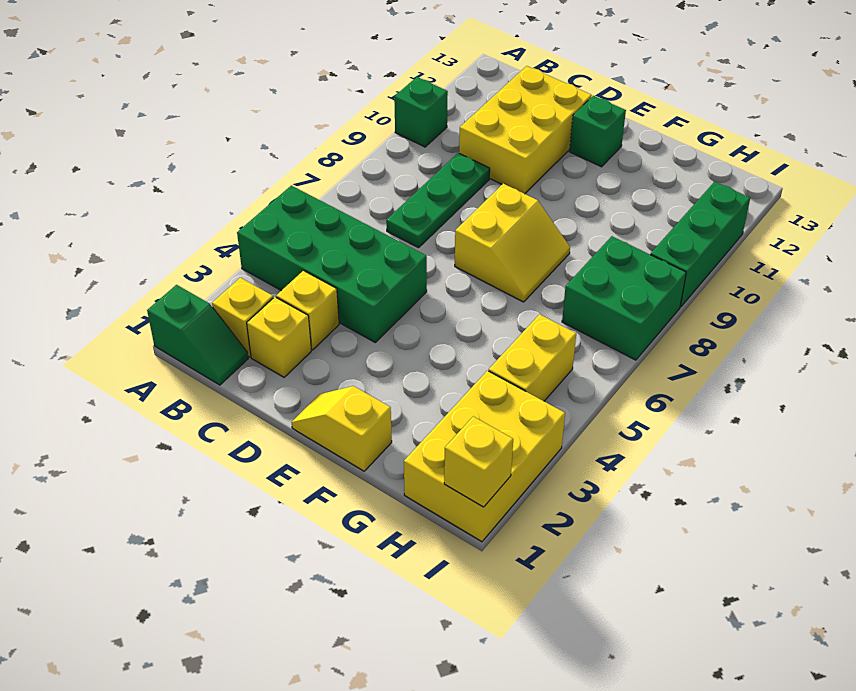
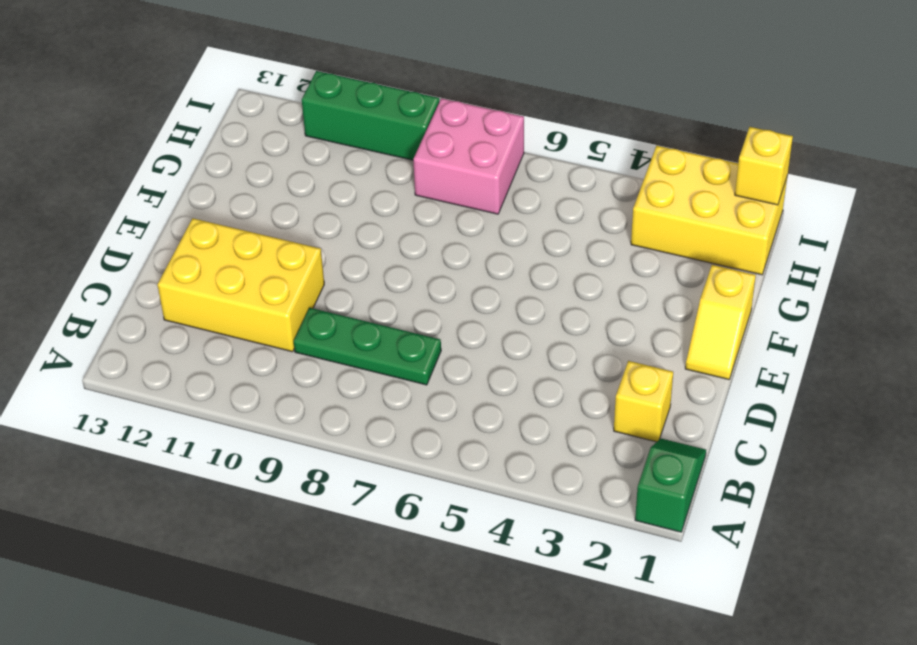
pink 2x2 brick [413,98,524,214] -> green 2x2 brick [562,236,686,360]
none -> green 2x4 brick [237,186,427,342]
none -> green 1x1 brick [394,77,448,147]
none -> yellow 1x1 brick [212,278,273,357]

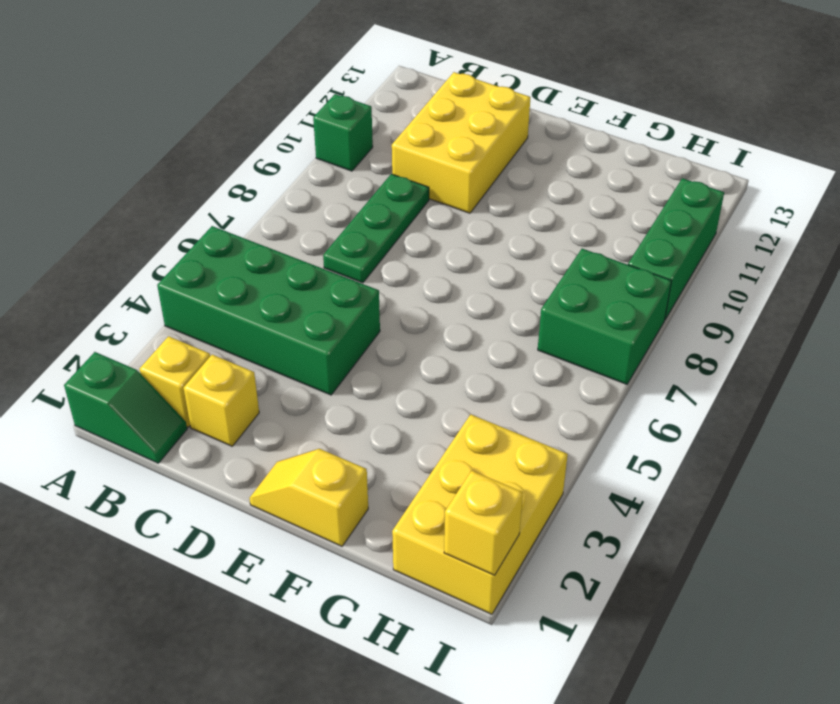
none -> yellow 1x1 brick [276,271,339,350]
none -> yellow 2x2 slope [455,184,570,302]
none -> green 1x1 brick [570,96,626,167]

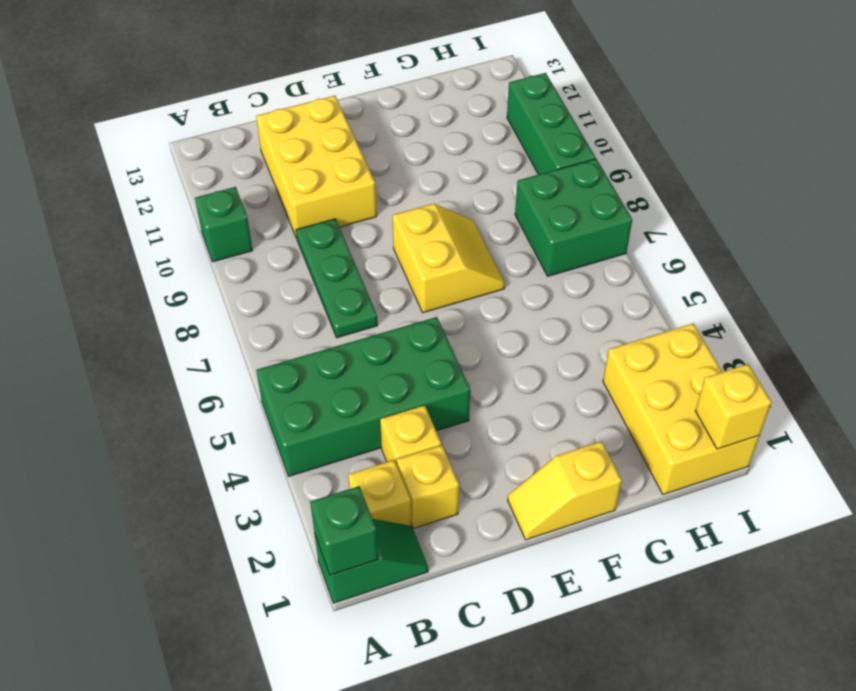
green 1x1 brick [310,486,378,575] -> green 1x1 brick moved to [570,96,626,167]
none -> yellow 1x2 brick [489,314,576,401]

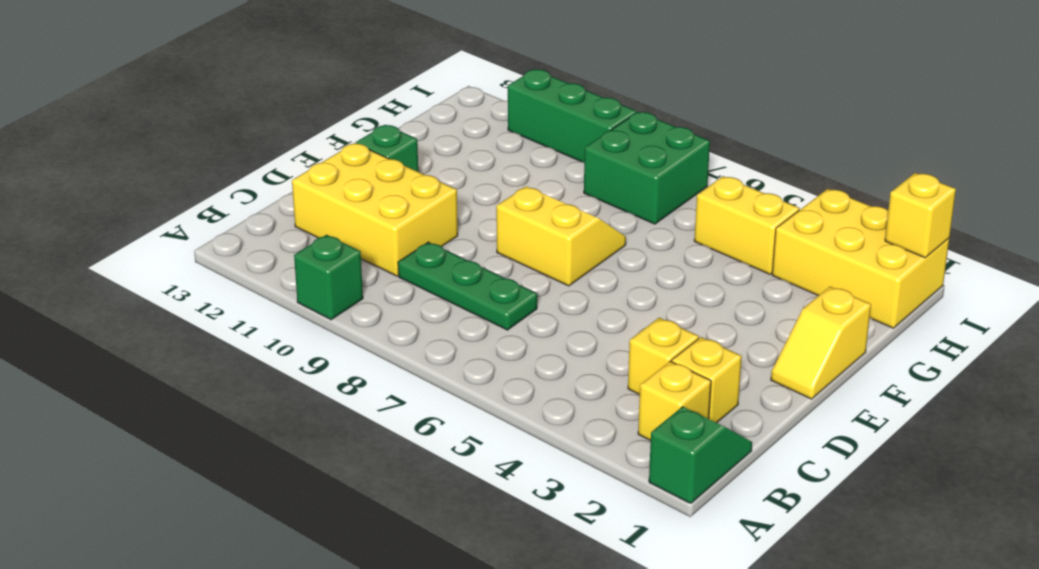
none -> green 2x4 brick [237,186,427,342]

